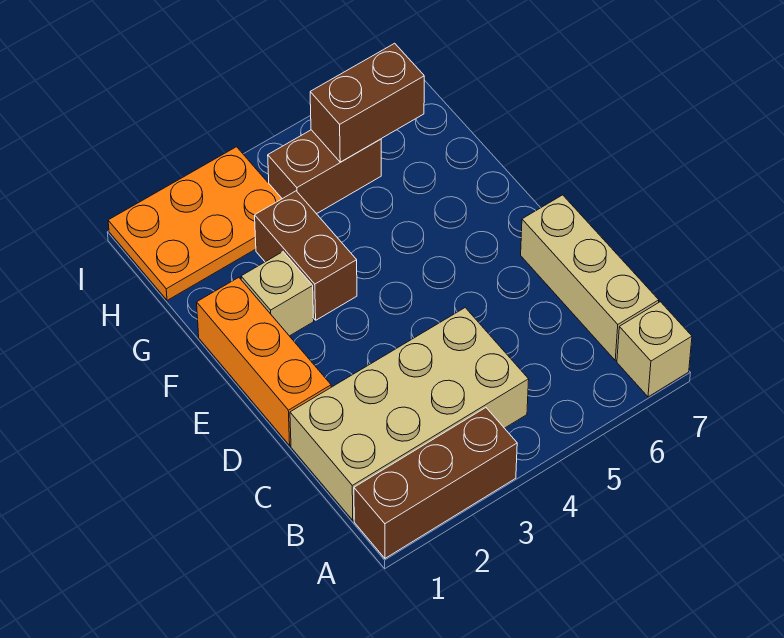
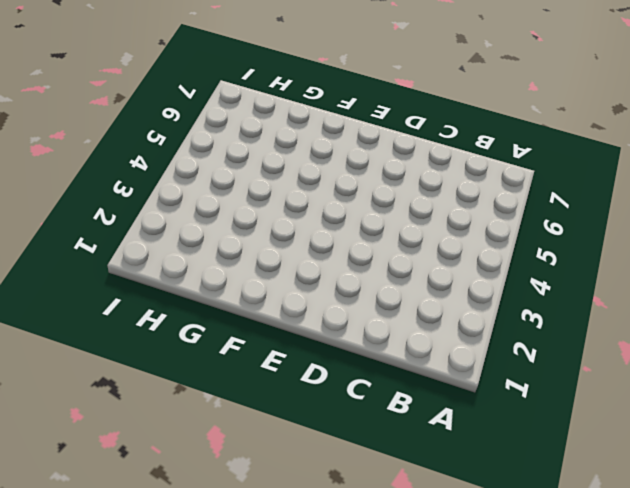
none -> brown 1x3 brick [354,408,517,558]
none -> tan 1x1 brick [617,302,692,397]

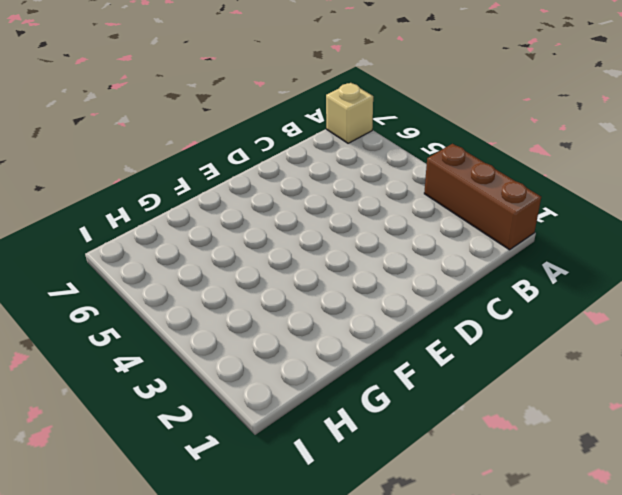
none -> tan 2x4 brick [290,308,529,520]
none -> tan 1x3 brick [521,195,659,360]

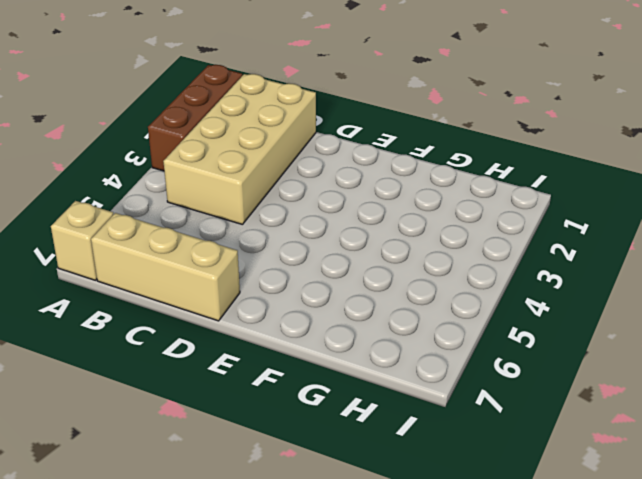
none -> orange 1x3 brick [197,277,331,445]
none -> tan 1x1 brick [241,252,314,336]

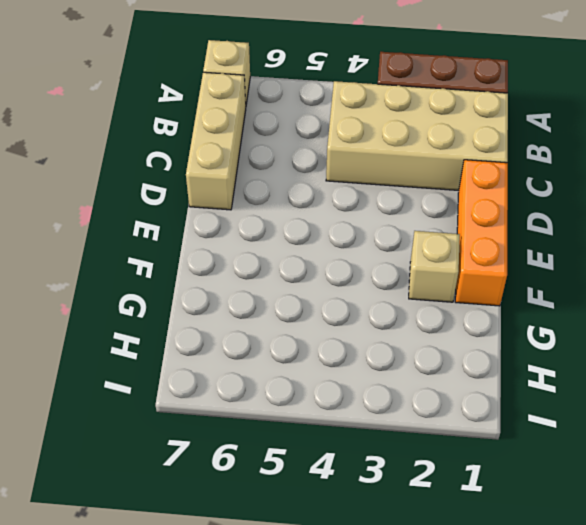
none -> brown 1x2 brick [255,191,357,320]
none -> orange 2x3 plate [108,147,282,300]

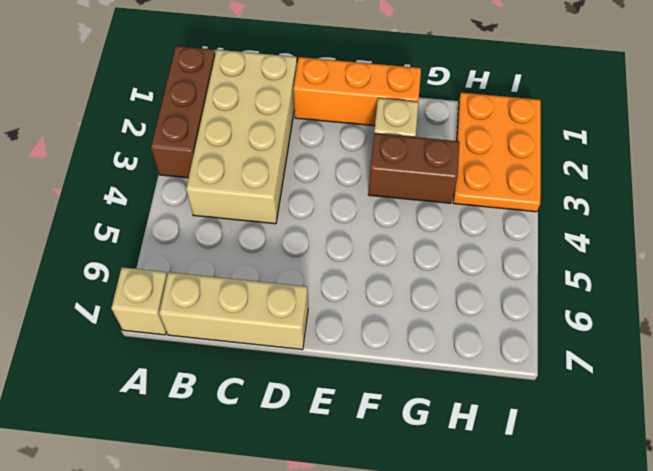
none -> brown 1x2 brick [268,130,381,214]
none -> brown 1x2 brick [310,43,424,162]

